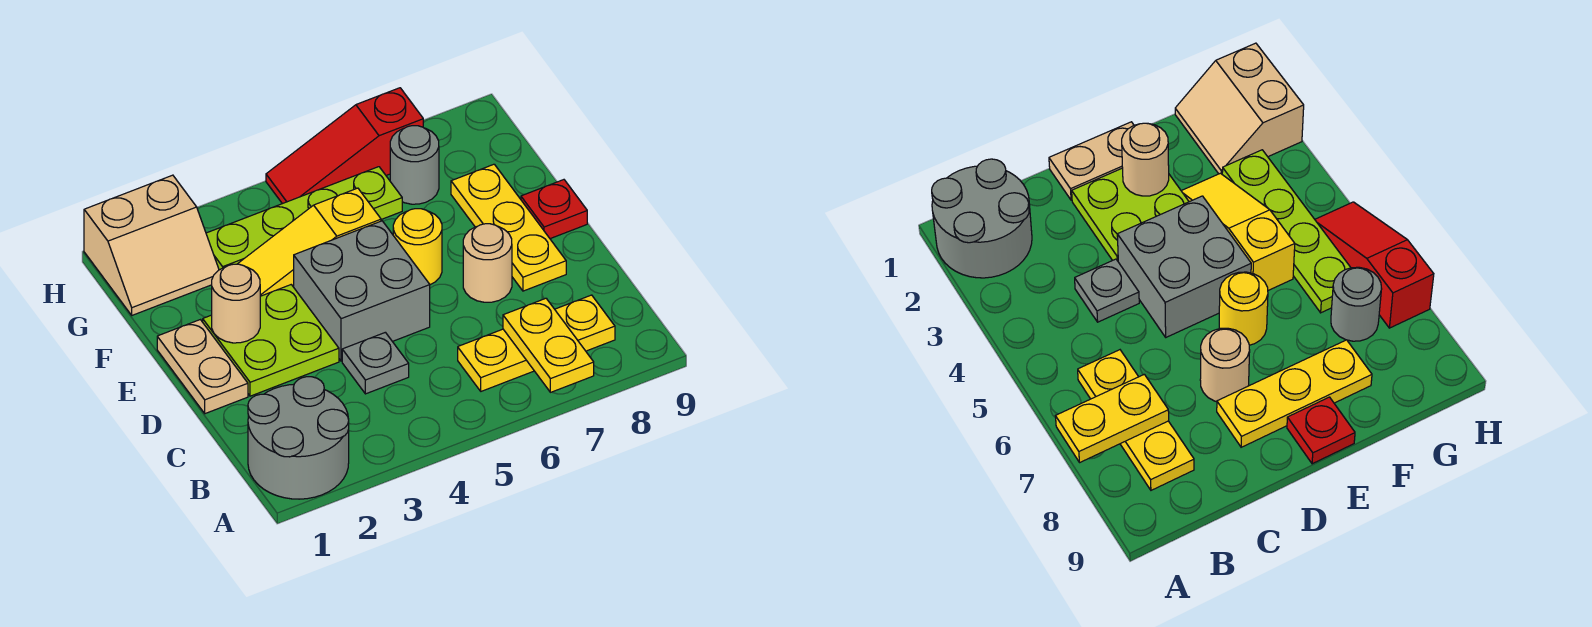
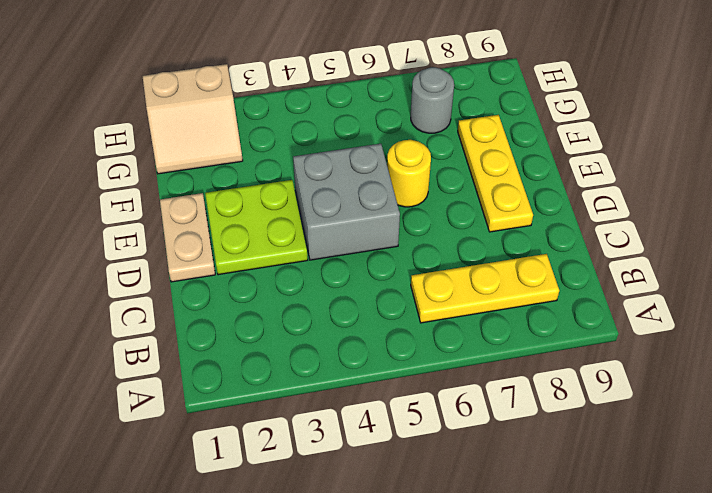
none -> grey 2x2 round brick [248,377,349,499]
none -> grey 1x1 plate [342,332,409,394]
none -> tan 1x1 round brick [463,224,512,302]

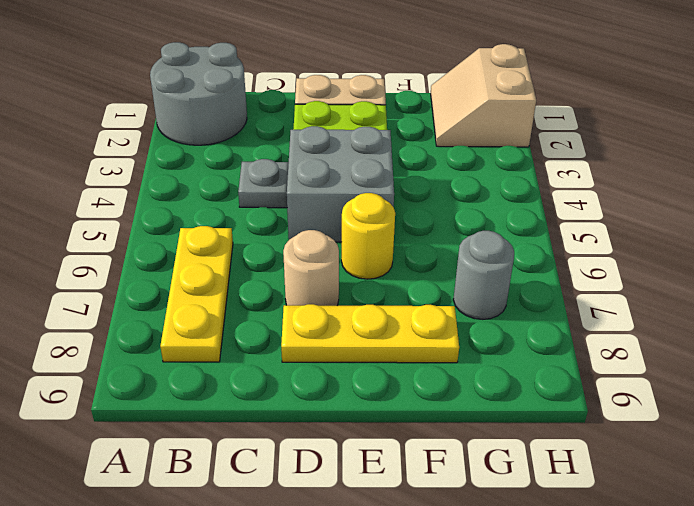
none -> red 1x1 plate [521,180,587,239]
none -> yellow 1x3 slope [238,188,381,296]
none -> lime 1x4 plate [206,167,402,270]

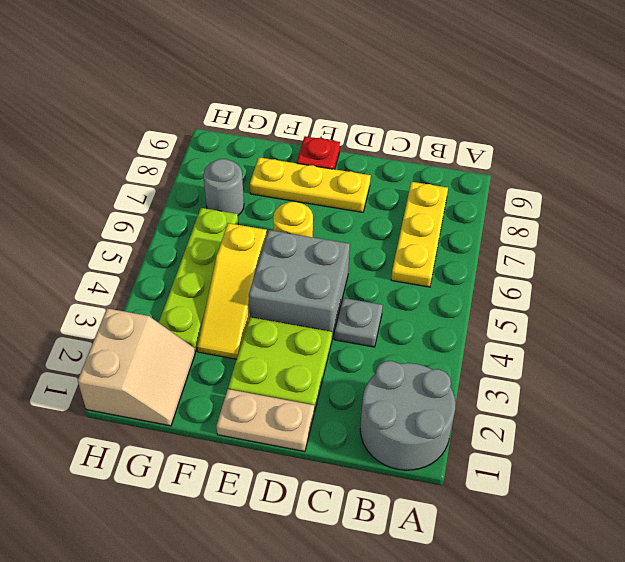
none -> tan 1x1 round brick [463,224,512,302]
none -> red 1x3 slope [266,88,423,204]
none -> yellow 1x2 plate [503,298,594,392]

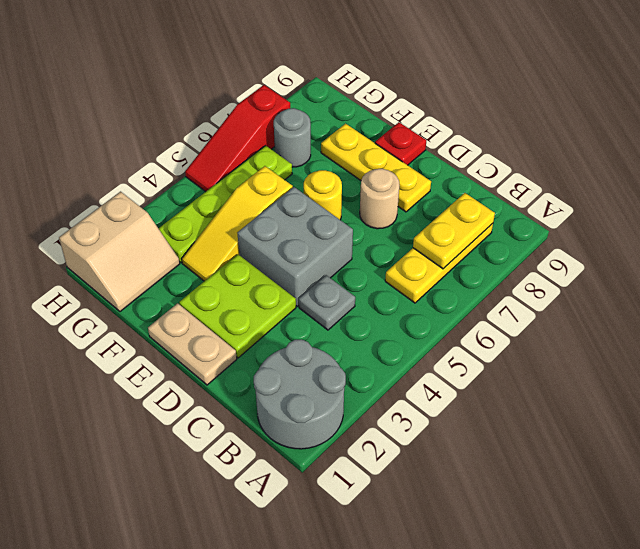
yellow 1x2 plate [413,193,495,269] -> yellow 1x2 plate turned to [503,298,594,392]
none -> tan 1x1 round brick [212,264,260,343]

